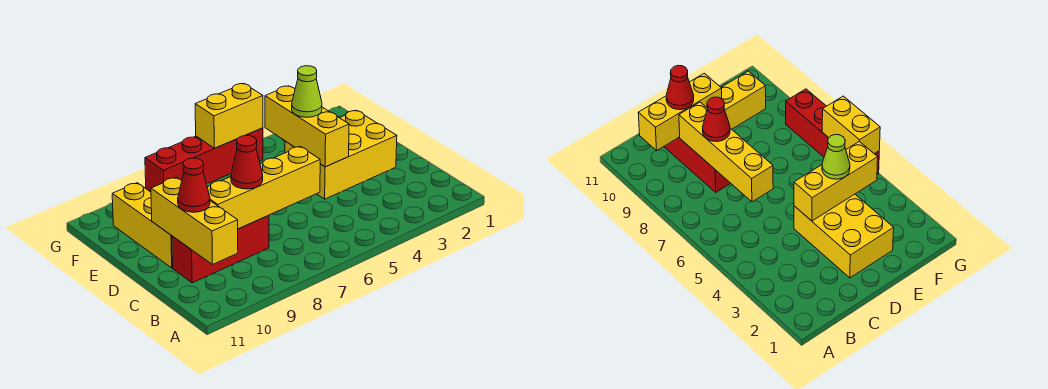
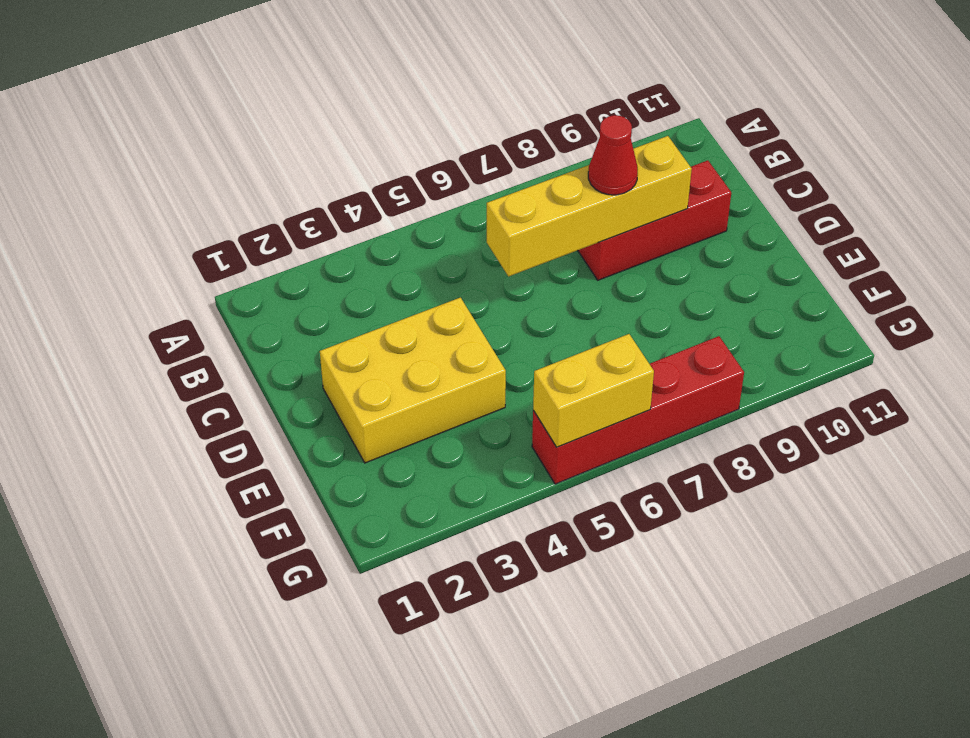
none -> yellow 1x3 brick [112,183,173,268]
none -> yellow 1x3 brick [151,177,238,265]

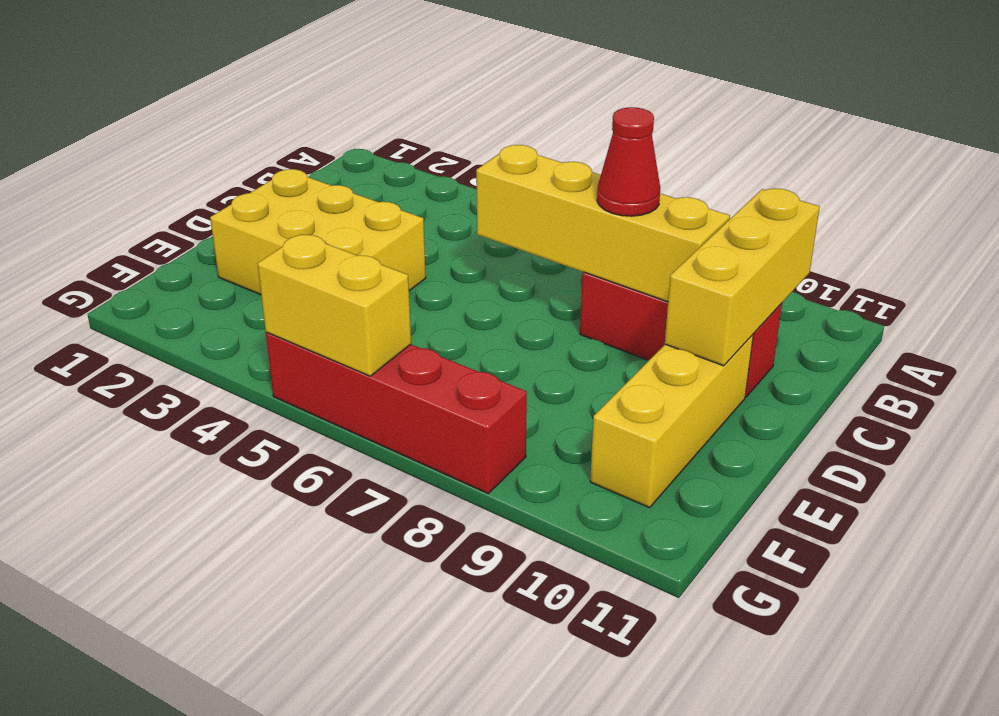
none -> yellow 1x3 brick [265,86,349,167]
none -> red 1x1 cone [178,158,210,212]

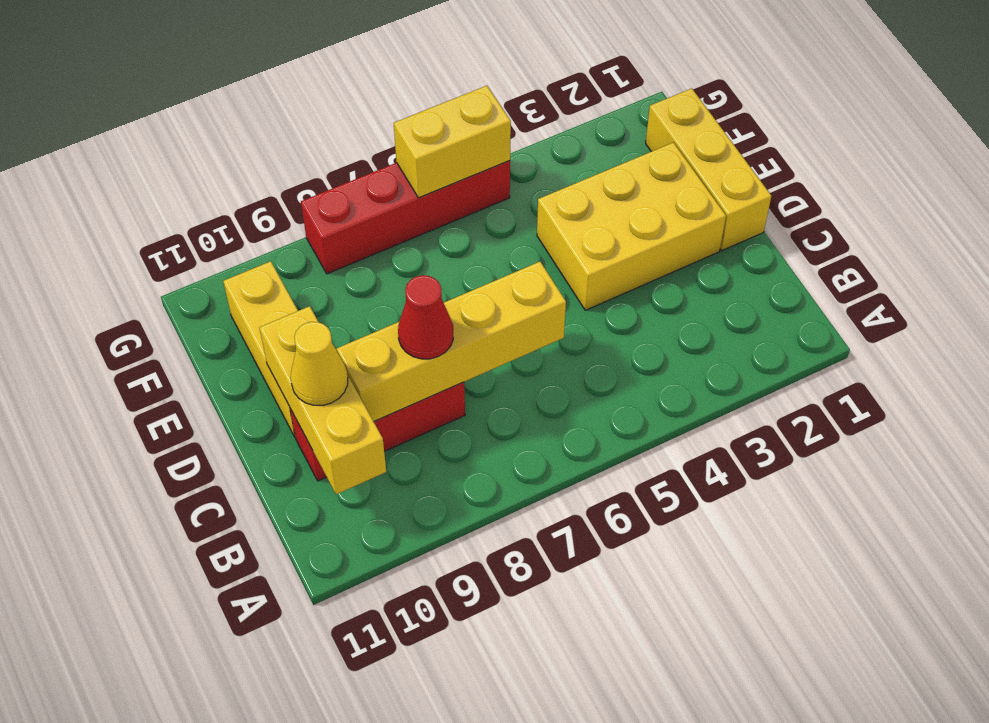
yellow 1x1 cone [291,322,348,405] -> red 1x1 cone [178,158,210,212]
yellow 1x3 brick [646,88,771,251] -> yellow 1x3 brick moved to [265,86,349,167]
none -> lime 1x1 cone [292,66,322,117]

